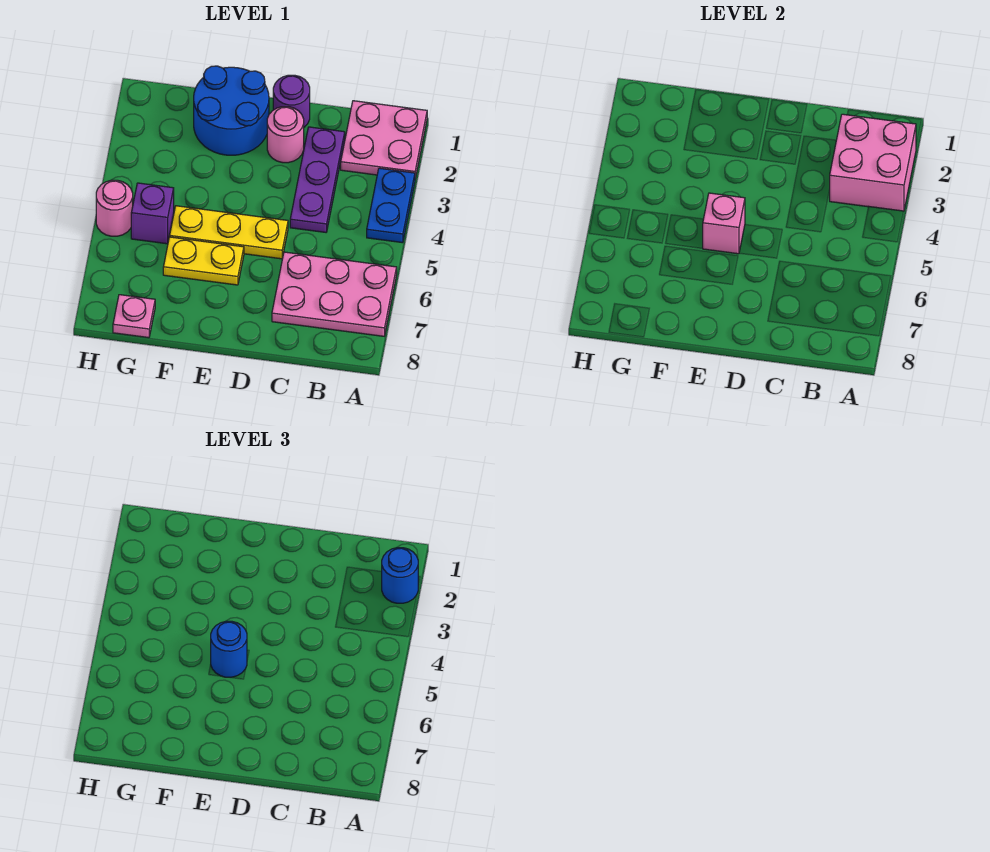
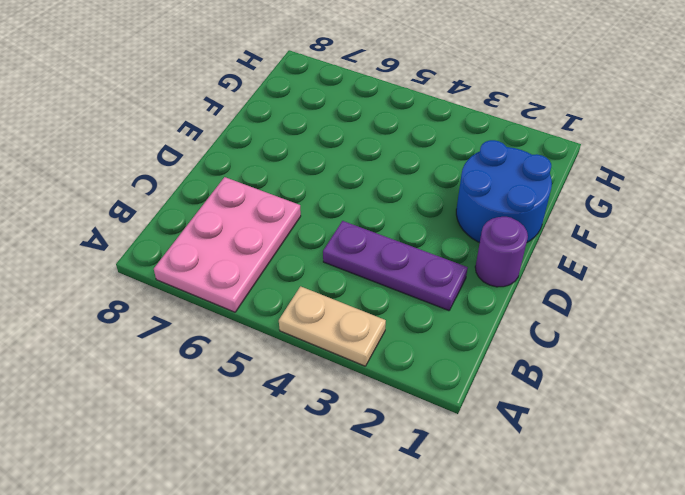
tan 1x2 plate [279,286,386,366] -> blue 1x2 plate [367,168,415,243]
none -> pink 2x2 plate [341,101,427,178]
none -> pink 1x1 round brick [267,107,304,163]
none -> yellow 1x3 plate [170,206,288,259]

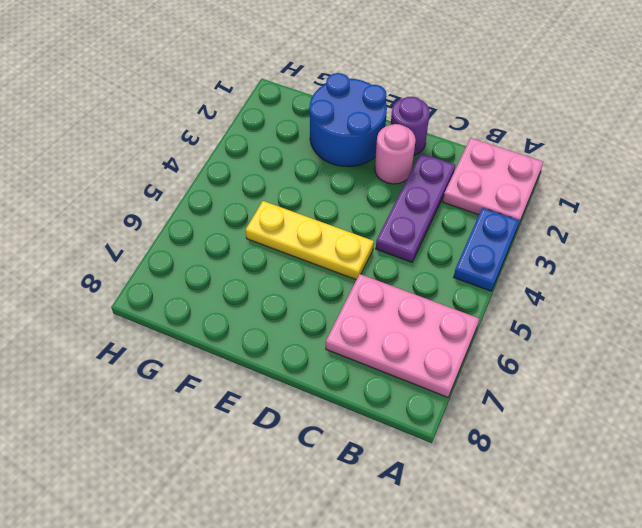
none -> yellow 1x2 plate [163,237,244,285]
none -> purple 1x1 brick [131,183,174,244]
none -> pink 1x1 plate [113,295,155,338]

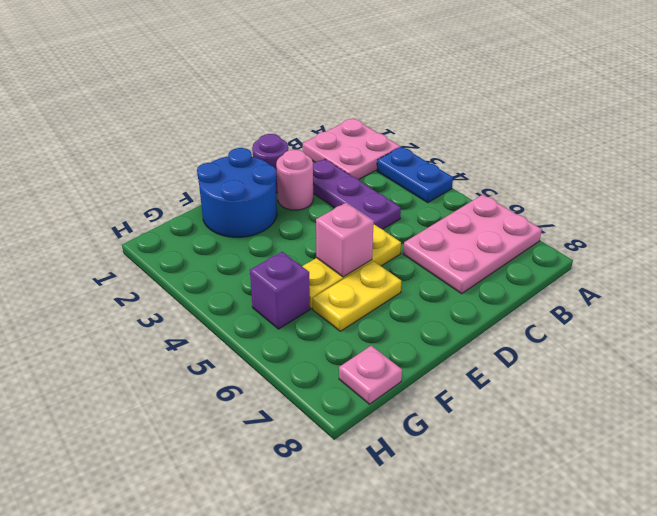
none -> pink 1x1 round brick [96,180,133,236]
none -> pink 2x2 brick [829,114,916,211]
none -> blue 1x1 round brick [382,548,418,603]

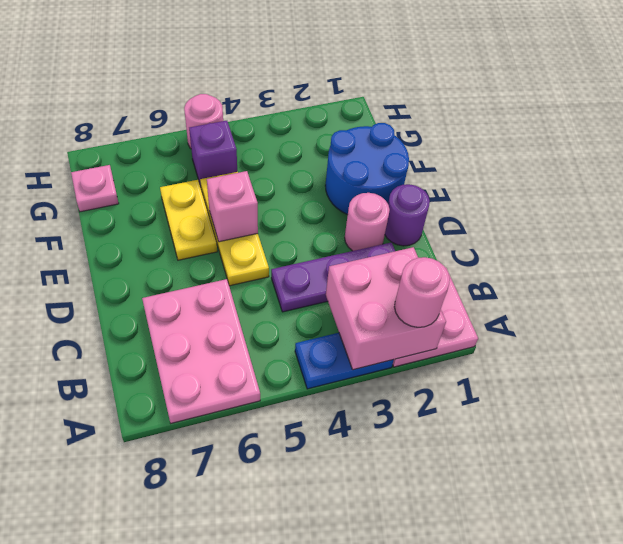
pink 1x1 round brick [394,257,450,327] -> blue 1x1 round brick [382,548,418,603]
none -> blue 1x1 round brick [211,621,247,677]

